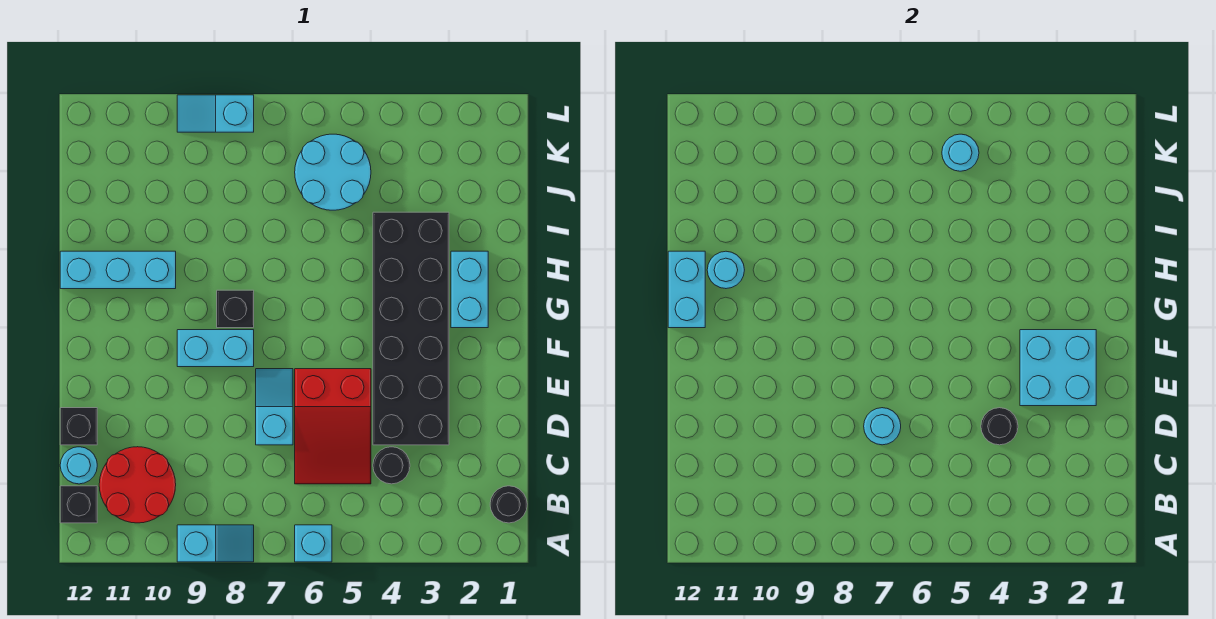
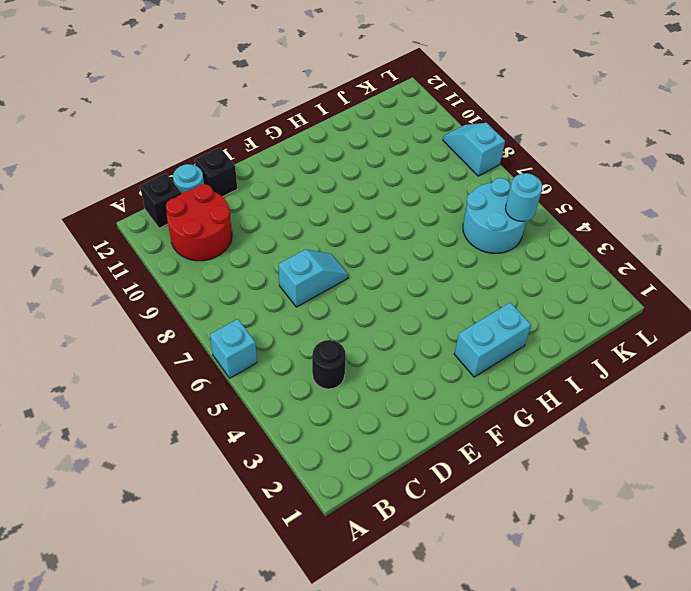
none -> cyan 1x2 slope [177,525,254,562]
none -> black 1x1 round brick [490,486,527,523]
none -> red 2x3 slope [295,369,371,484]

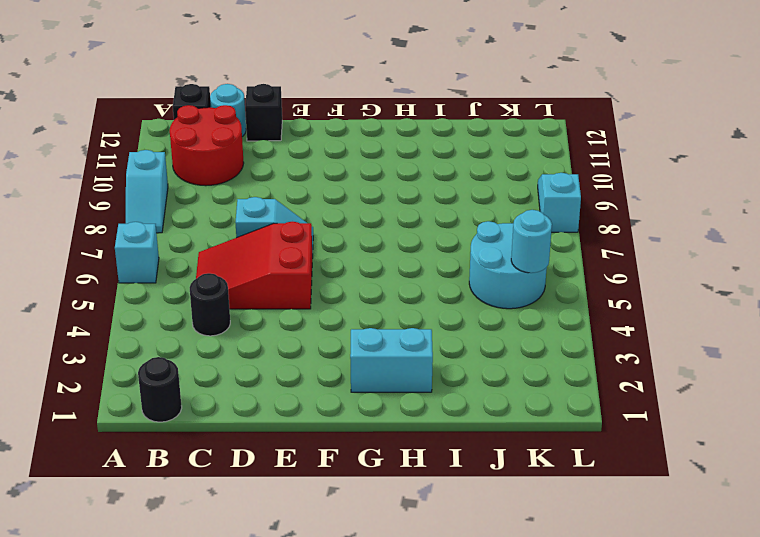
none -> black 2x6 brick [373,212,449,445]
none -> cyan 1x2 brick [177,330,254,367]
none -> black 1x1 brick [217,290,254,328]

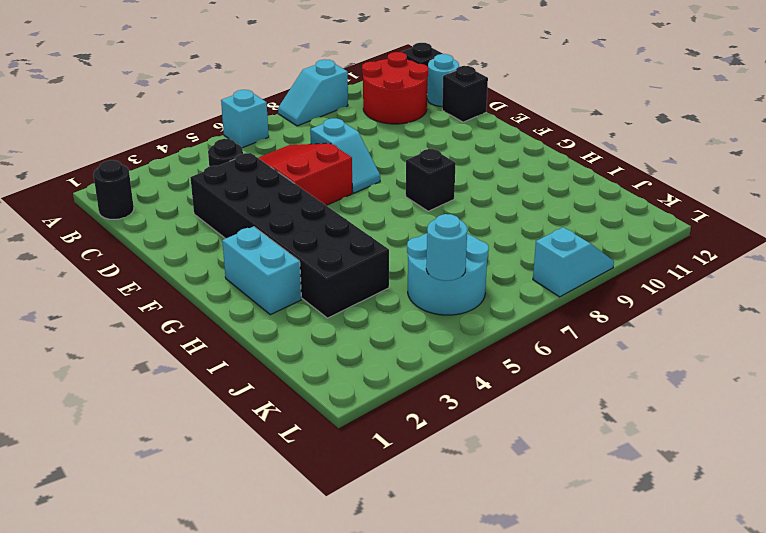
none -> cyan 1x2 brick [177,330,254,367]
none -> cyan 1x3 brick [60,251,176,289]
none -> black 1x1 round brick [981,408,1018,445]

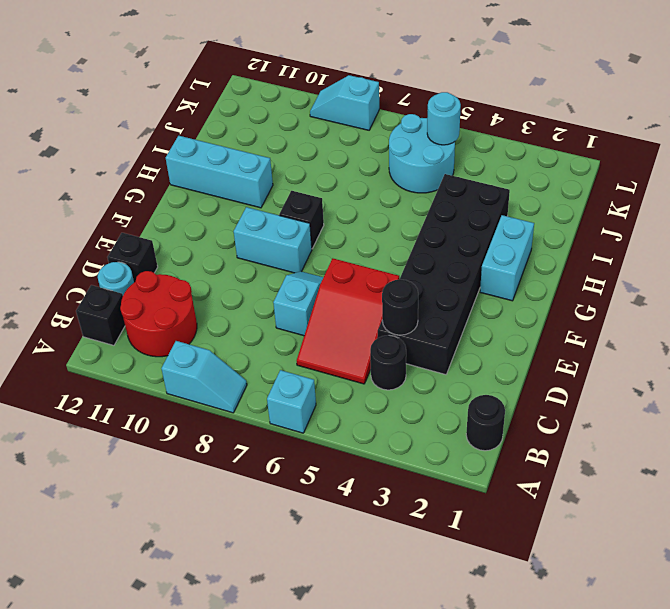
none -> cyan 1x1 round brick [864,408,901,445]
none -> cyan 2x2 brick [1020,330,1096,406]
none -> cyan 1x2 brick [668,251,705,328]

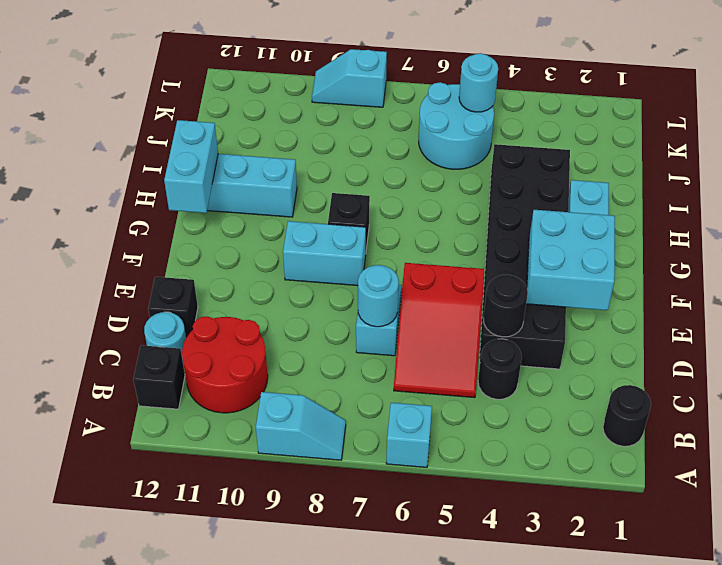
none -> cyan 1x1 round brick [707,251,744,289]

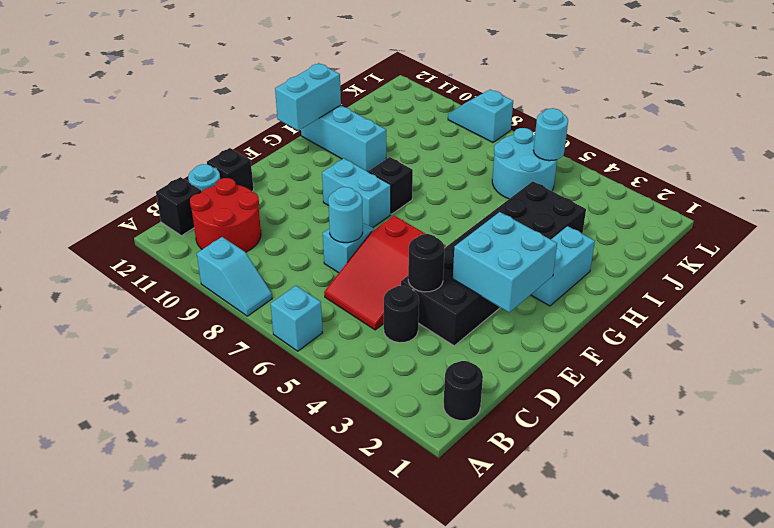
none -> cyan 1x1 round brick [707,251,744,289]

